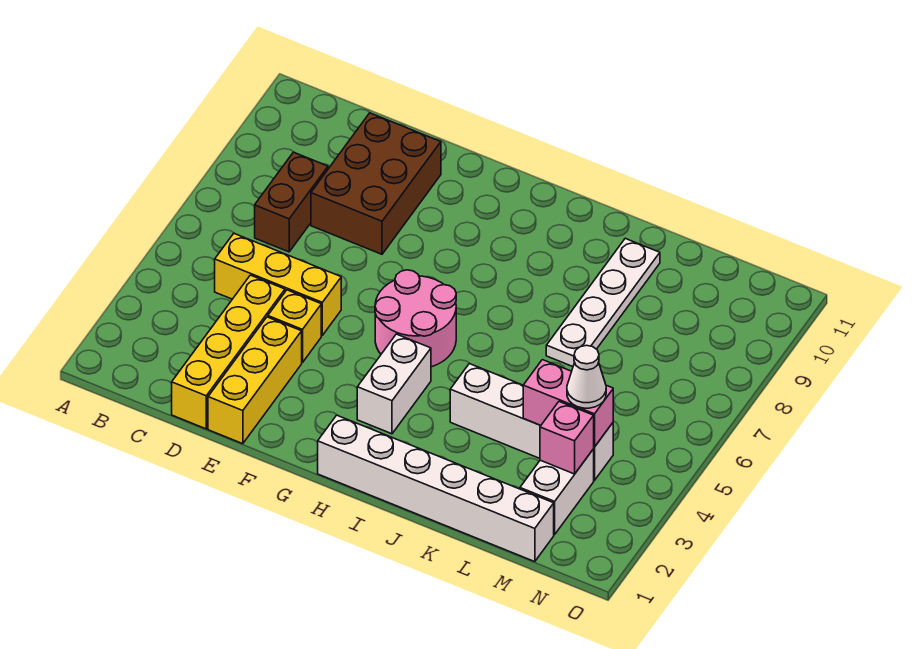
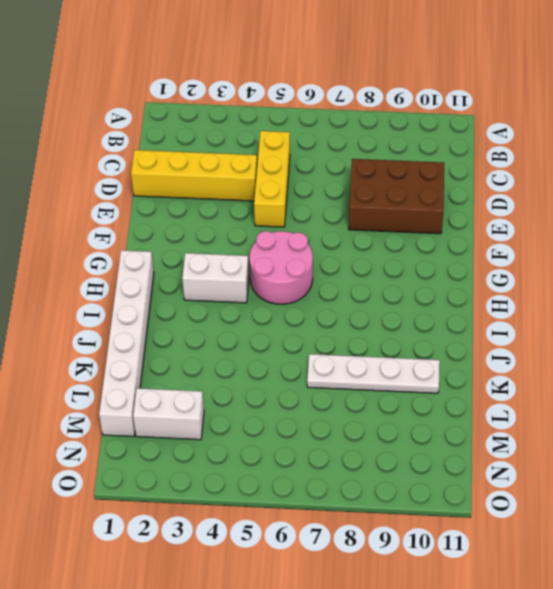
none -> brown 1x2 brick [255,152,328,252]
none -> yellow 1x3 brick [208,317,302,444]
none -> yellow 1x1 brick [268,290,321,363]

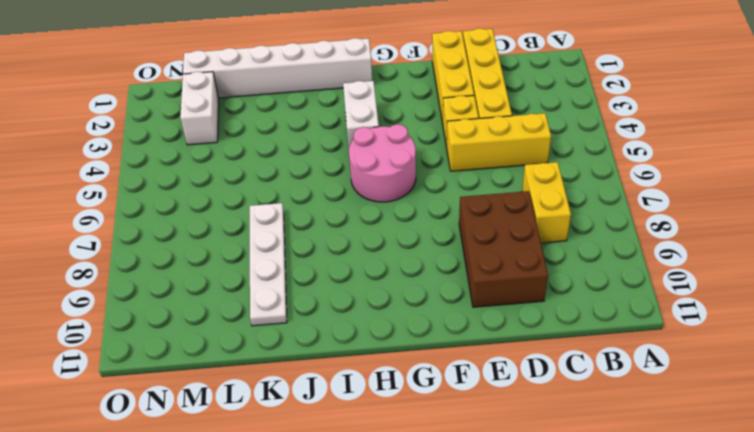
yellow 1x2 brick [522,162,571,243] -> brown 1x2 brick [255,152,328,252]
none -> white 1x4 brick [450,364,613,480]
none -> pink 1x2 brick [523,360,613,447]
none -> pink 1x1 brick [540,402,594,474]

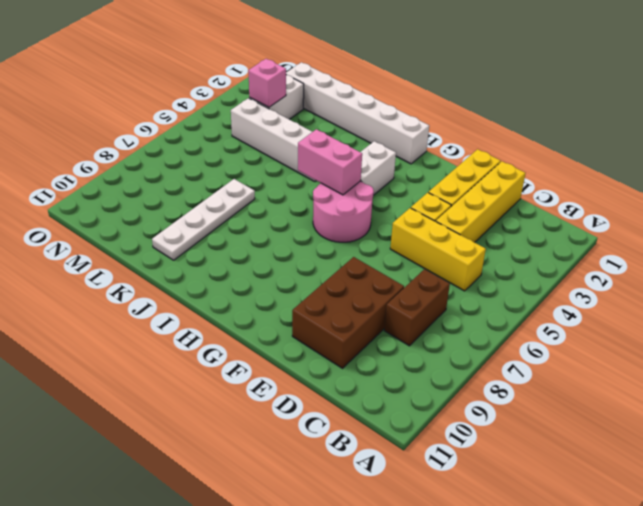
pink 1x2 brick [298,129,362,195] -> pink 1x2 brick moved to [523,360,613,447]
none -> white 1x1 cone [567,345,606,408]

